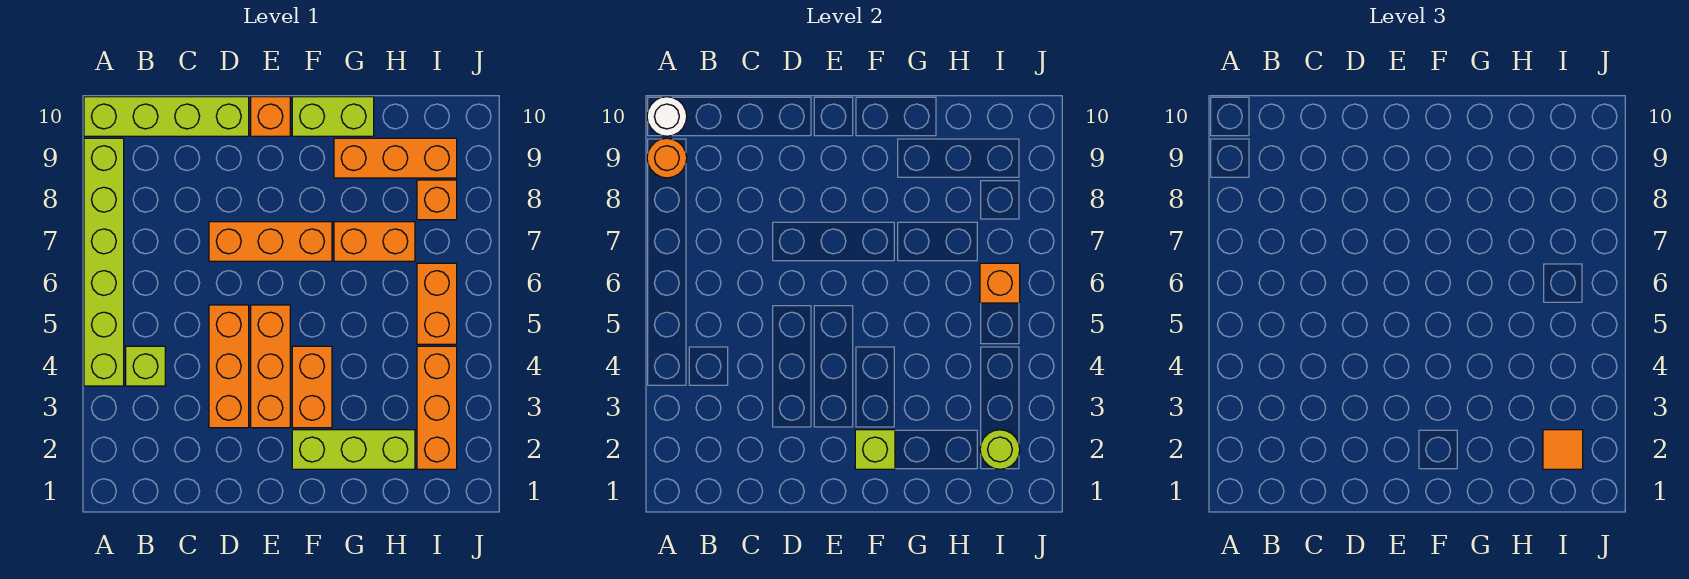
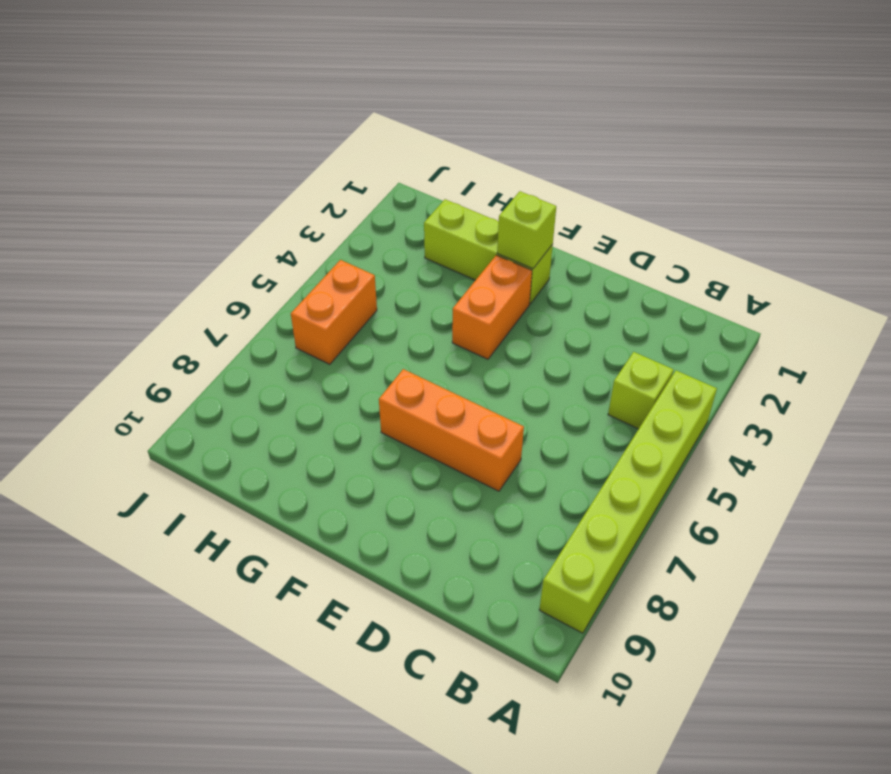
none -> lime 1x4 brick [84,97,249,136]
none -> orange 1x3 brick [209,305,249,428]
none -> orange 1x3 brick [251,305,290,428]

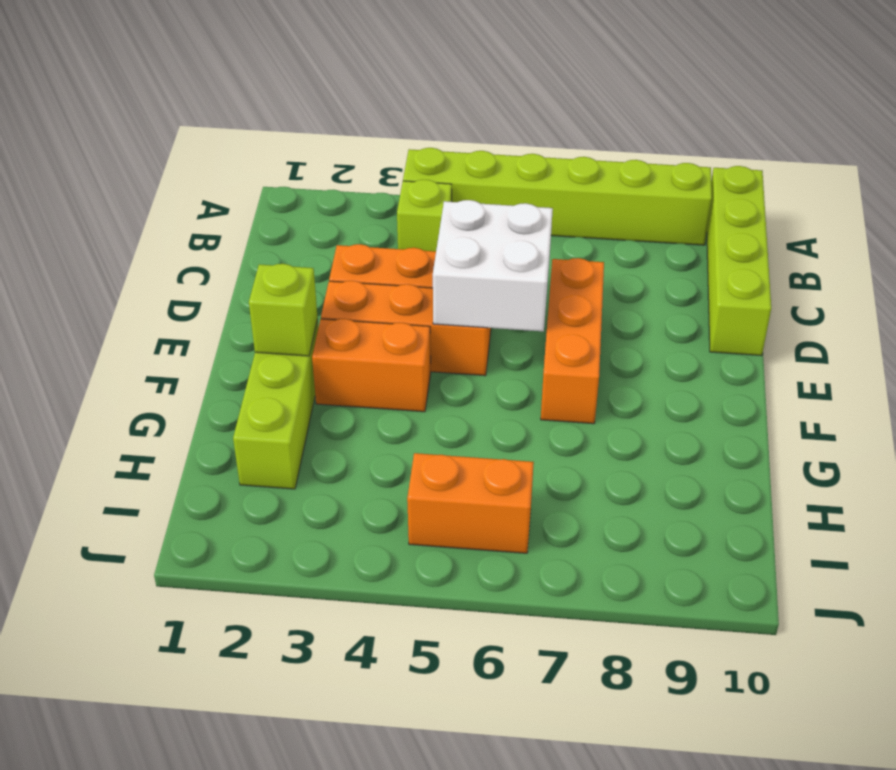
white 2x2 brick [433,200,553,331] -> none
none -> orange 1x1 brick [251,97,290,136]
none -> lime 1x2 brick [292,97,374,136]
none -> orange 1x2 brick [334,222,415,261]

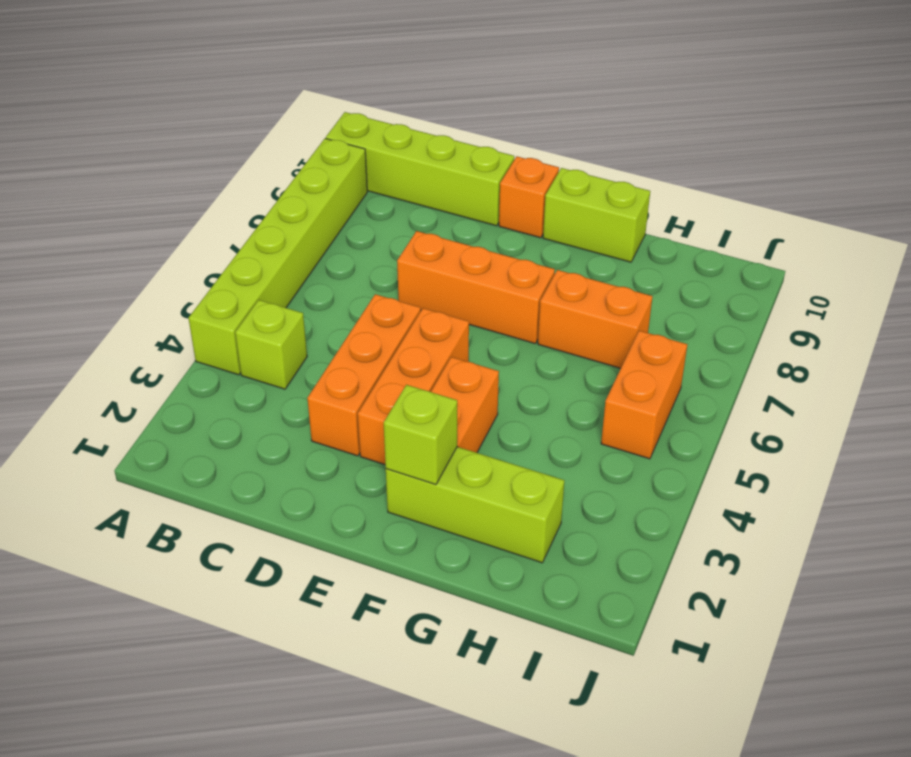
none -> orange 1x3 brick [334,138,457,178]
none -> orange 1x3 brick [417,346,457,469]
none -> orange 1x1 brick [417,180,457,220]

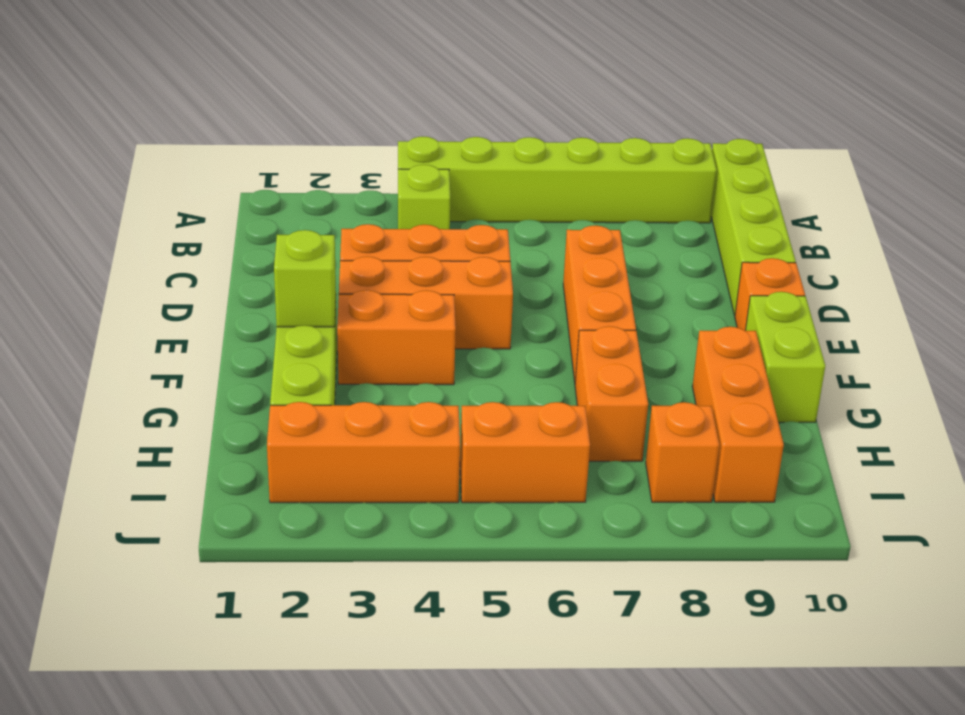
none -> orange 1x1 round brick [647,138,687,178]
none -> white 1x1 round brick [647,97,687,136]
none -> lime 1x1 round brick [980,430,1020,469]

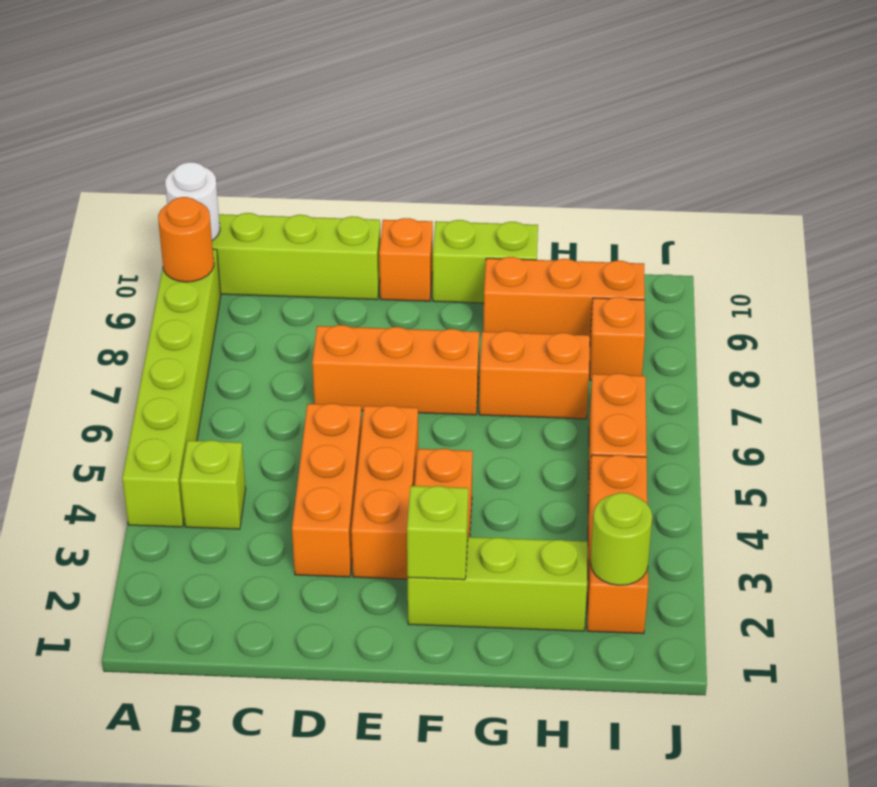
none -> orange 1x1 brick [980,263,1020,303]
none -> orange 1x1 tile [1543,430,1583,469]

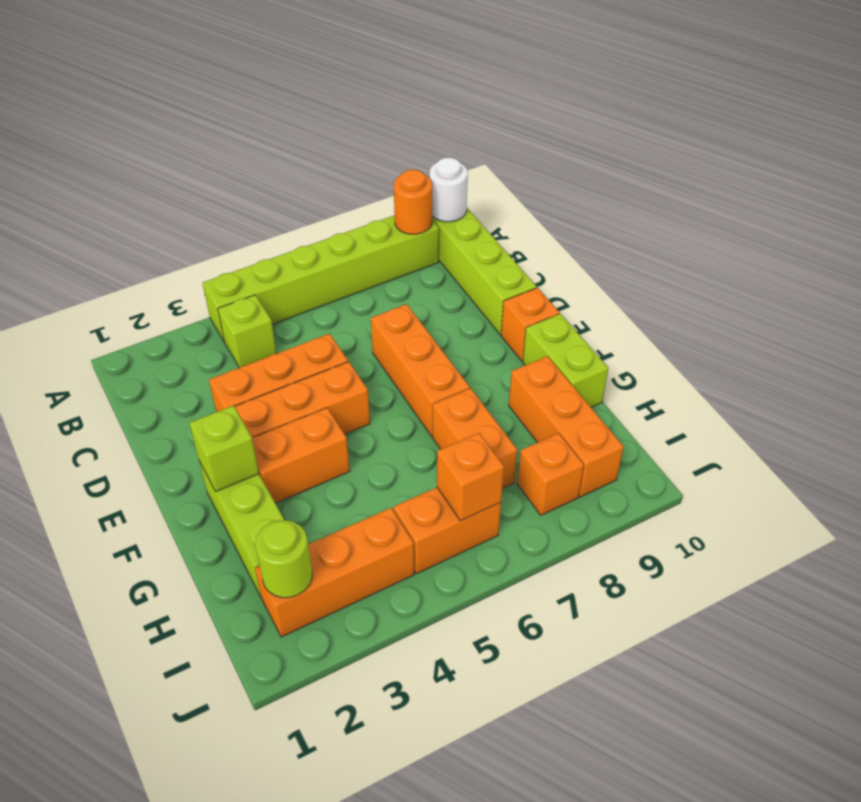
none -> orange 1x1 tile [1543,430,1583,469]

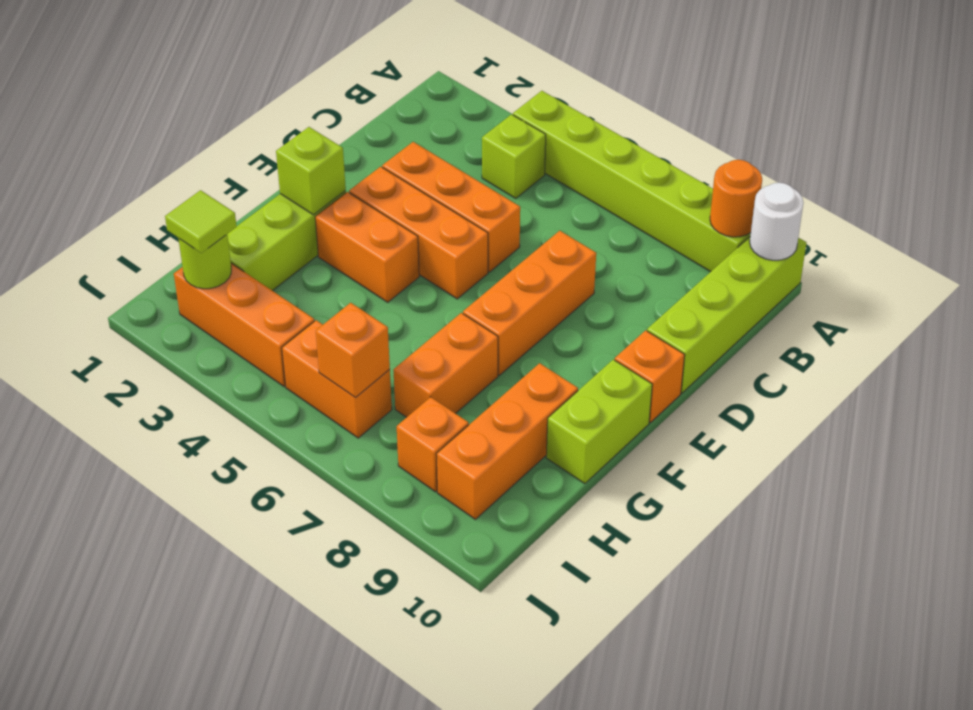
lime 1x1 tile [165,190,237,253] -> orange 1x1 tile [1543,430,1583,469]

